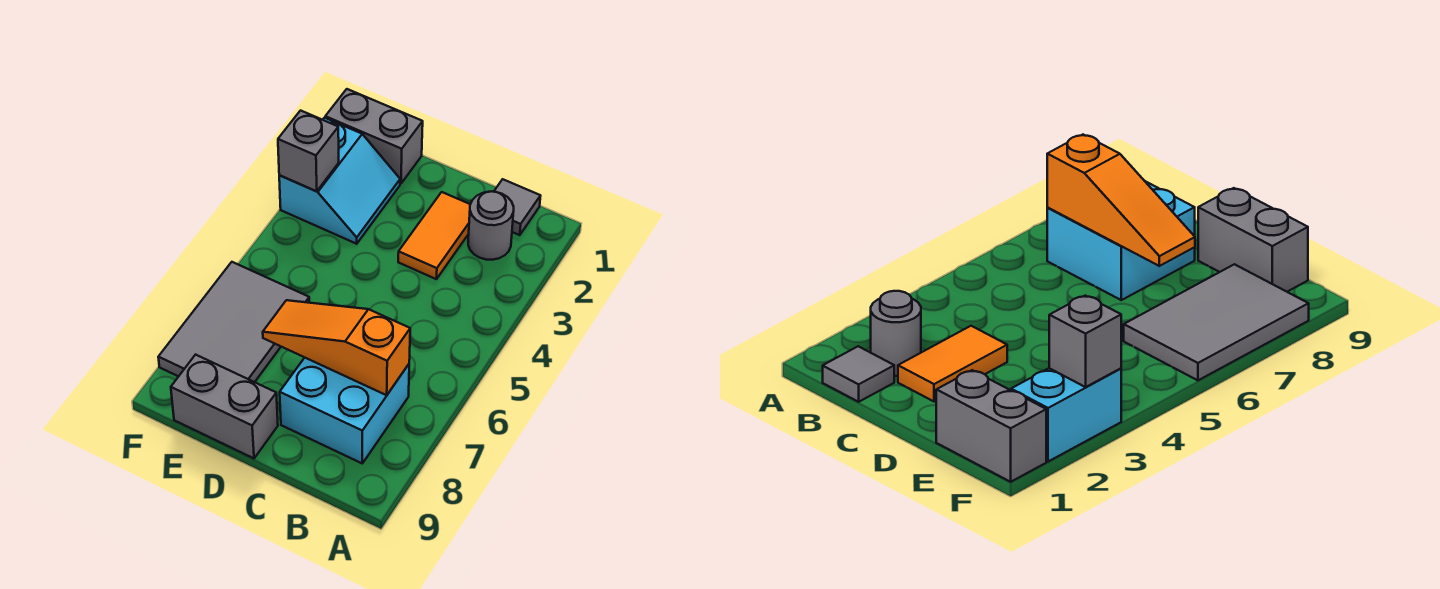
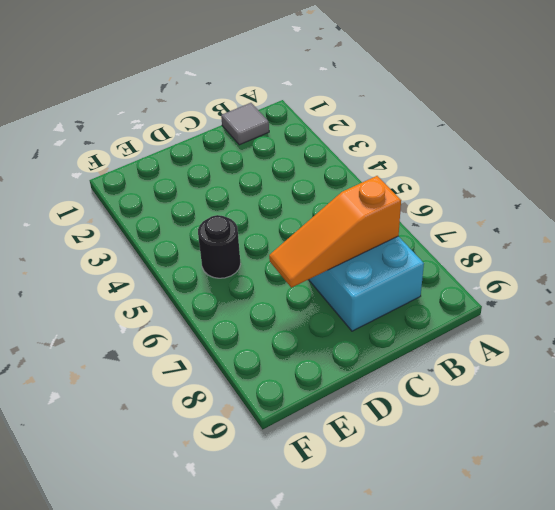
black 1x1 round brick [198,215,241,278] -> none
none -> grey 1x1 round brick [468,191,514,260]
none -> orange 1x2 tile [398,192,470,279]

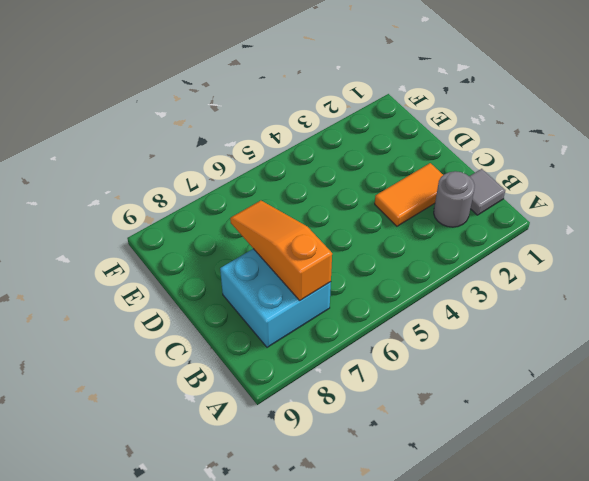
none -> grey 1x2 brick [171,355,278,458]
none -> grey 1x2 brick [325,89,423,184]

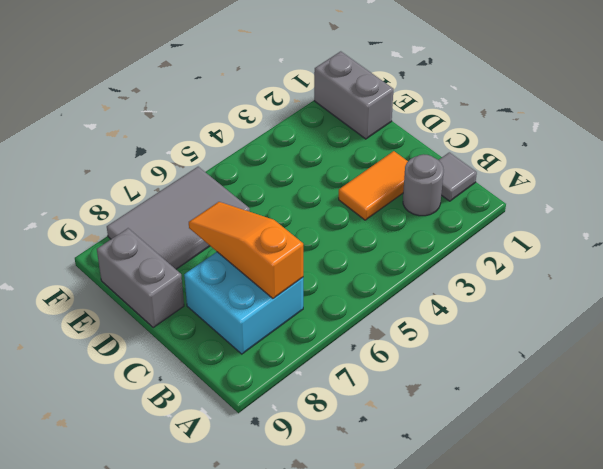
none -> cyan 2x2 slope [279,118,400,244]
none -> grey 1x1 brick [278,111,339,191]

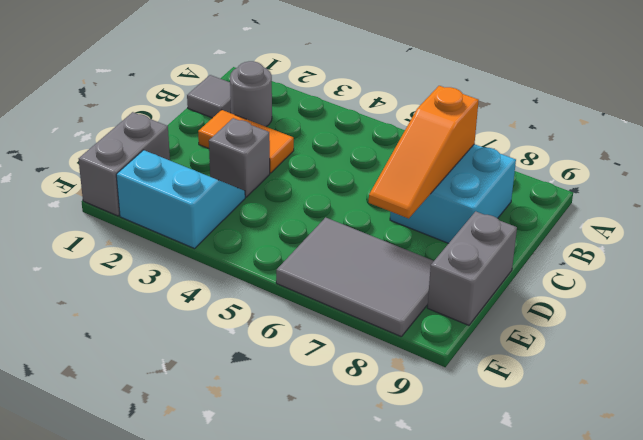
grey 1x1 brick [209,118,270,197] -> grey 1x1 brick moved to [278,111,339,191]

